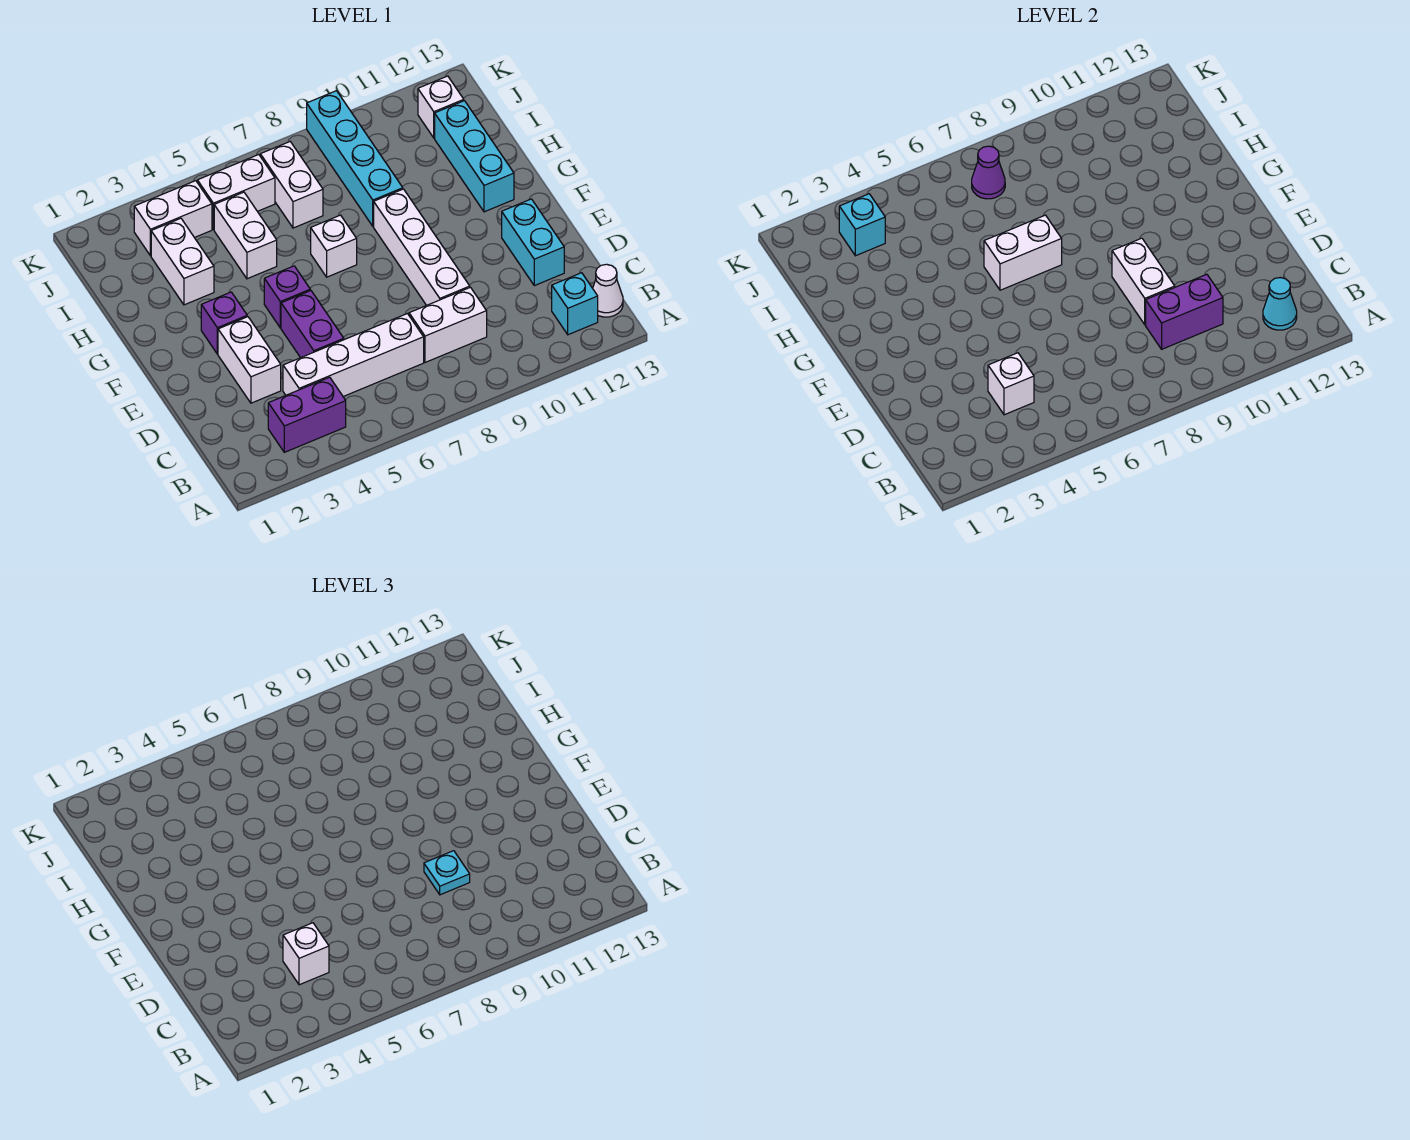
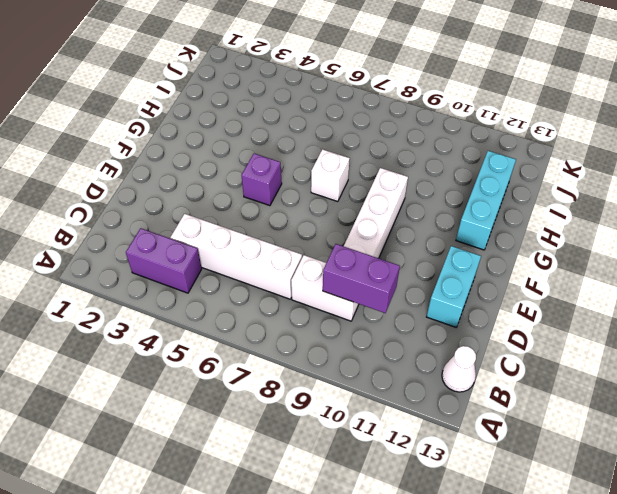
none -> cyan 1x1 brick [552,273,598,335]
none -> white 1x2 brick [218,317,281,403]
none -> purple 1x2 brick [281,290,344,358]

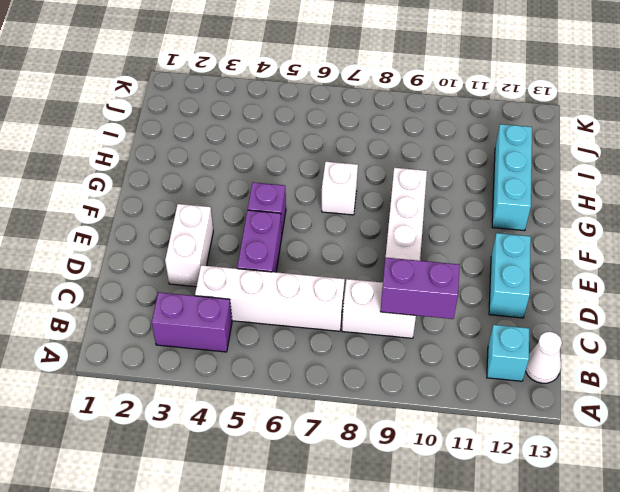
none -> purple 1x1 brick [201,292,247,354]
none -> white 1x2 brick [151,218,214,305]
none -> white 1x2 brick [214,192,277,279]

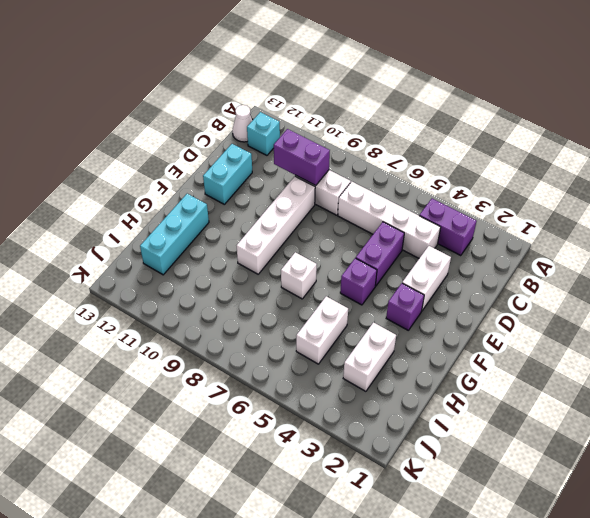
none -> cyan 1x4 brick [307,91,403,226]
none -> white 1x2 brick [260,142,323,228]
none -> white 1x2 brick [134,181,212,256]

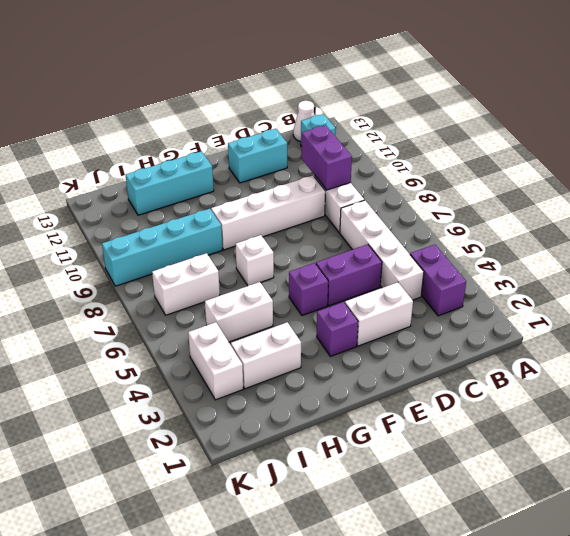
none -> white 1x2 brick [197,155,275,230]
none -> white 1x1 brick [418,76,464,138]
none -> cyan 1x1 cone [1263,278,1297,330]

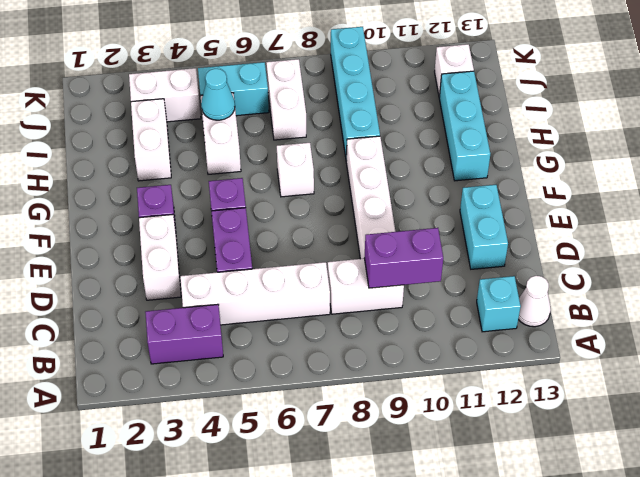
cyan 1x1 cone [201,69,235,120] -> cyan 1x1 cone moved to [1263,278,1297,330]
cyan 1x2 brick [198,62,269,116] -> white 1x2 brick [197,155,275,230]
none -> white 1x1 brick [988,353,1034,415]
none -> white 1x2 brick [1112,238,1175,325]
none -> white 1x2 brick [984,215,1062,290]

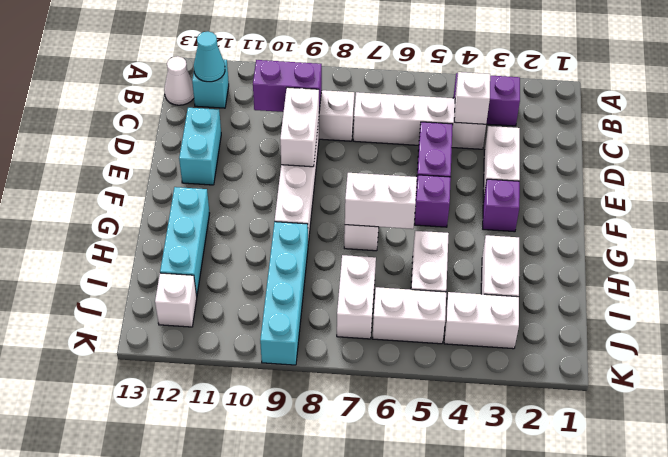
none -> cyan 1x1 brick [839,194,885,256]
none -> purple 1x1 cone [972,146,1005,199]
none -> white 1x1 brick [283,923,329,985]

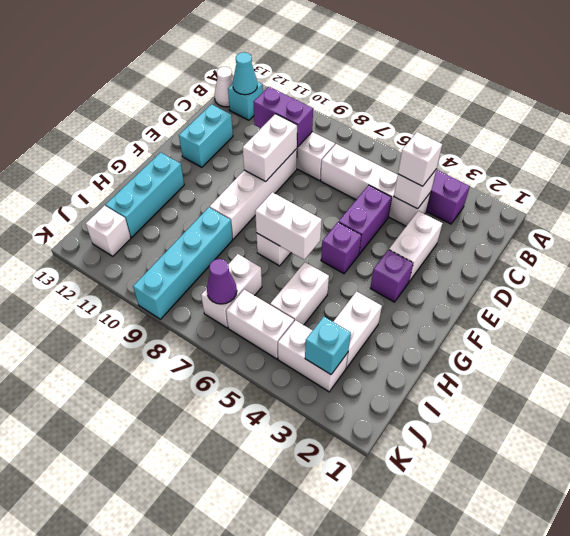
none -> cyan 1x1 plate [424,851,470,895]

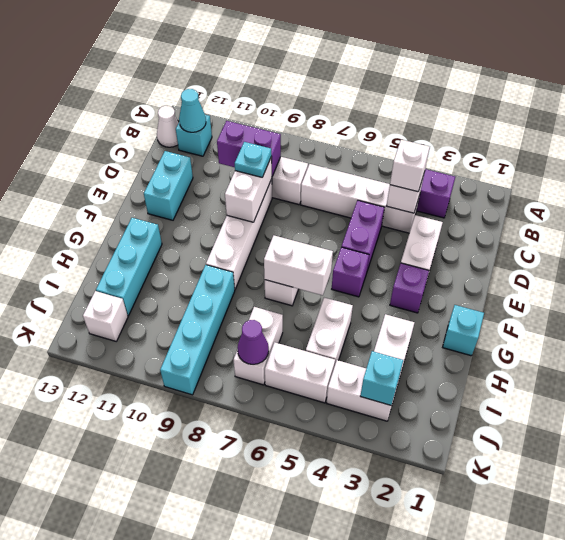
cyan 1x1 brick [443,305,484,356] -> none

